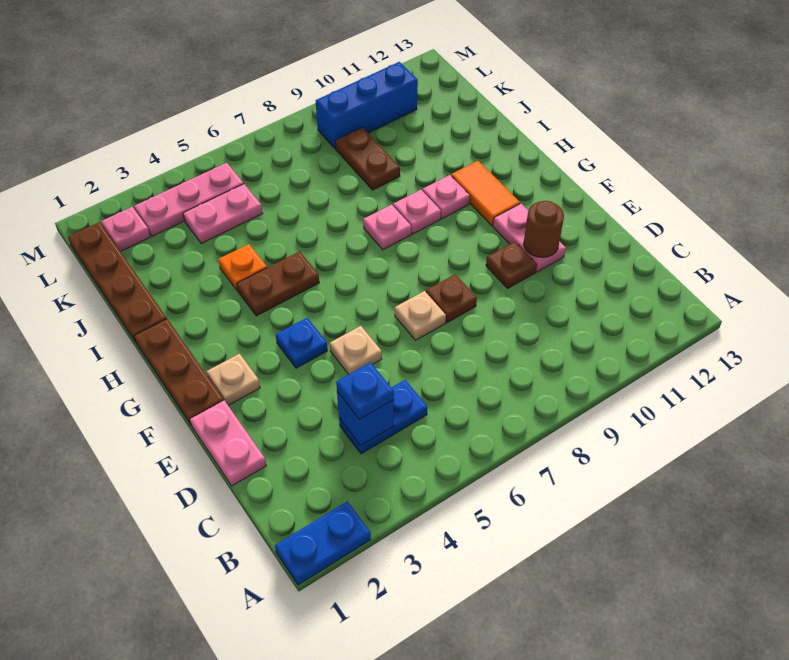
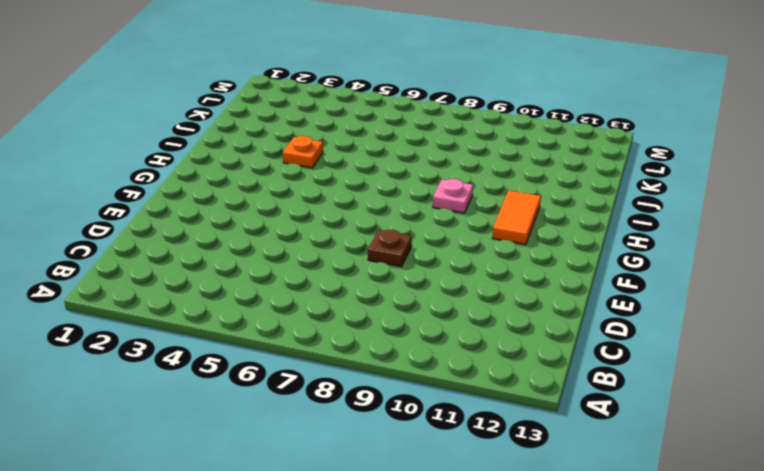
none -> blue 1x2 plate [275,501,371,585]
none -> blue 1x2 plate [339,380,427,454]
none -> pink 1x2 plate [190,400,266,486]

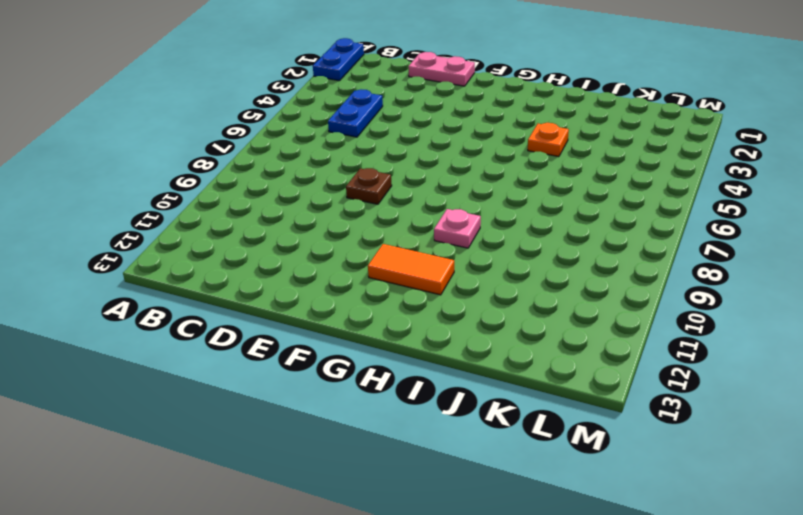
none -> tan 1x1 plate [330,326,382,374]
none -> tan 1x1 plate [395,291,446,340]
none -> brown 1x1 plate [486,242,537,288]

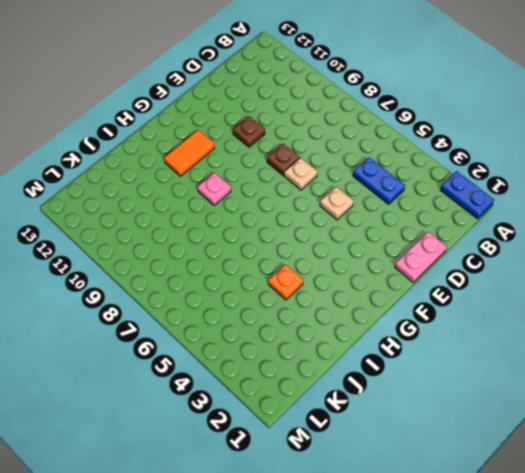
none -> pink 1x2 plate [493,204,566,272]
none -> brown 1x3 plate [134,319,224,426]
none -> tan 1x1 plate [207,354,260,406]

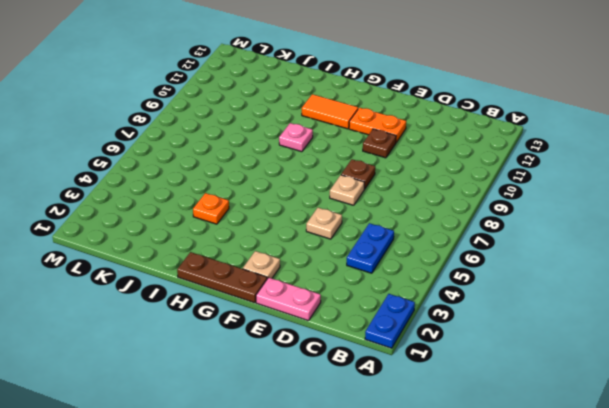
orange 1x2 plate [349,108,406,142] -> pink 1x2 plate [493,204,566,272]
none -> blue 1x1 plate [276,318,328,368]
none -> brown 1x2 plate [237,251,319,316]
none -> pink 1x1 plate [363,205,411,250]

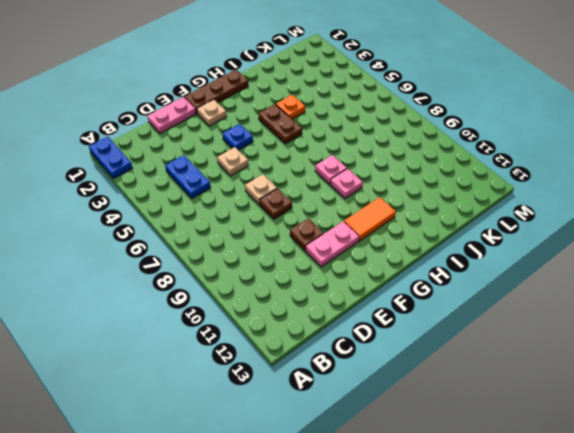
none -> pink 1x1 plate [423,175,470,219]
none -> brown 1x4 plate [68,222,167,342]
none -> brown 1x2 plate [335,128,400,190]

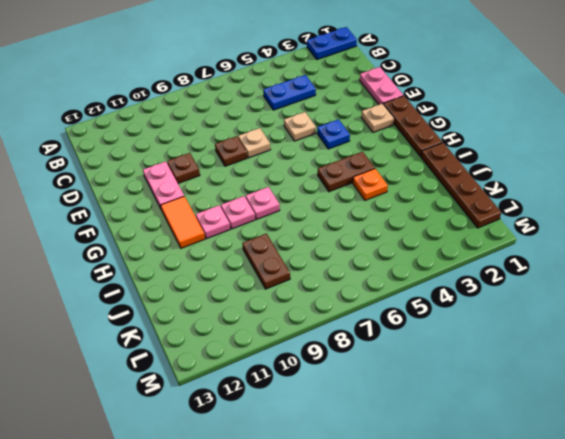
none -> pink 1x2 plate [183,184,263,244]
none -> pink 1x1 plate [101,207,150,252]
none -> pink 1x3 plate [134,163,244,236]

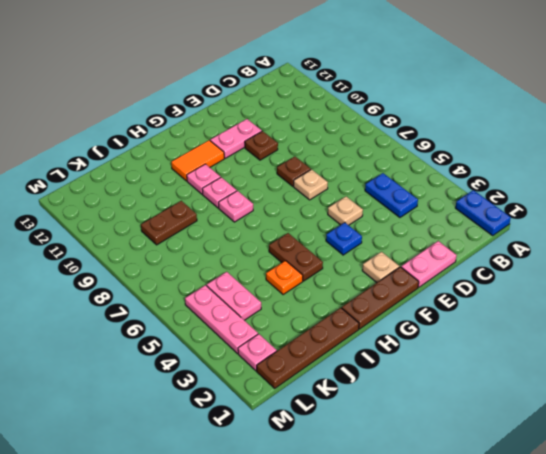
none -> blue 1x3 brick [316,62,418,149]
none -> blue 1x1 brick [337,391,394,445]
none -> brown 1x1 round brick [524,201,564,257]

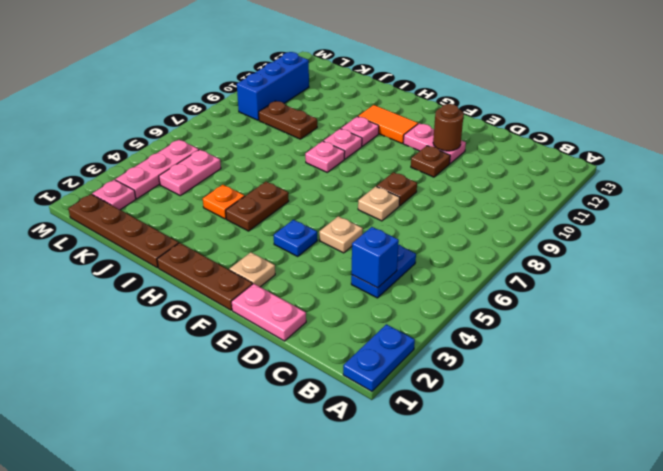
none -> blue 1x1 plate [336,362,394,419]

